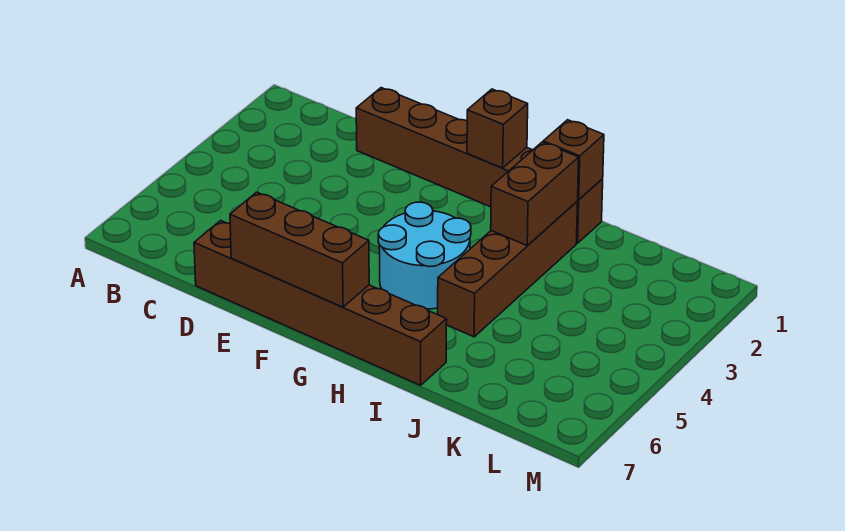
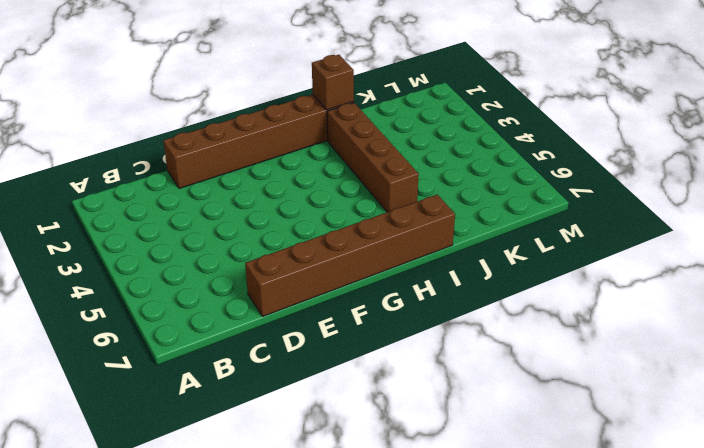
none -> cyan 2x2 round brick [378,202,471,309]
none -> brown 1x3 brick [230,192,369,307]

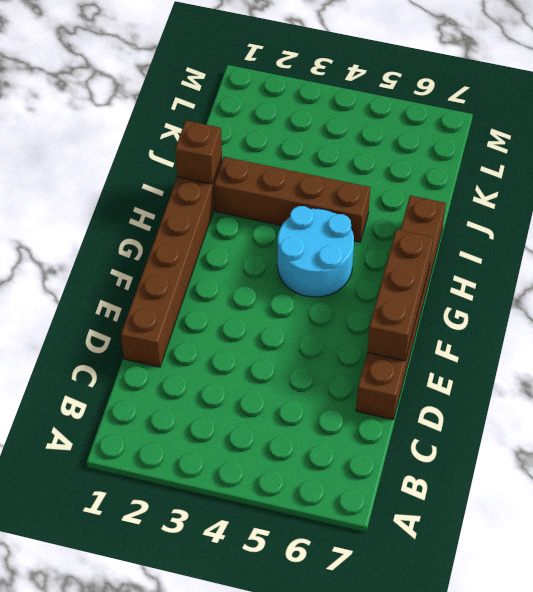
none -> brown 1x1 brick [467,89,528,168]
none -> brown 1x2 brick [491,142,579,246]

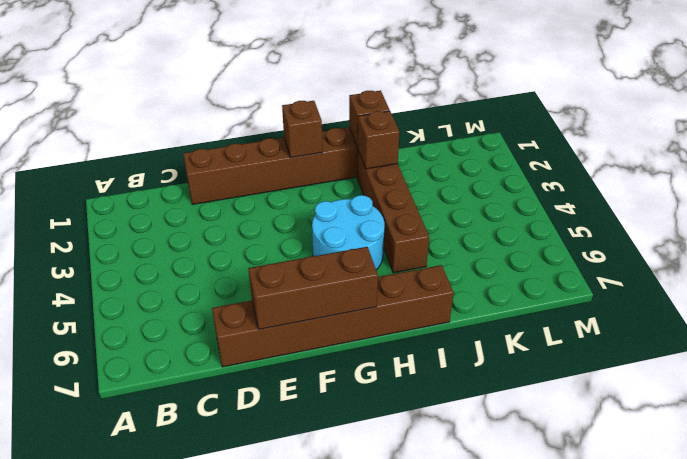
brown 1x1 brick [358,111,400,169] -> brown 1x2 brick [491,142,579,246]

